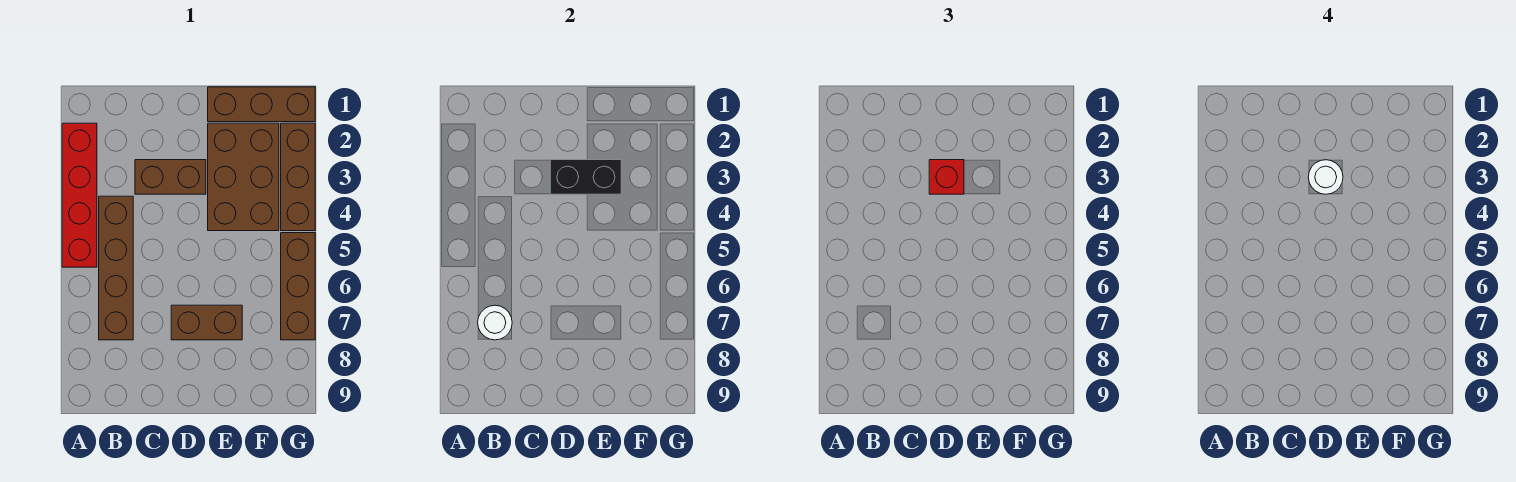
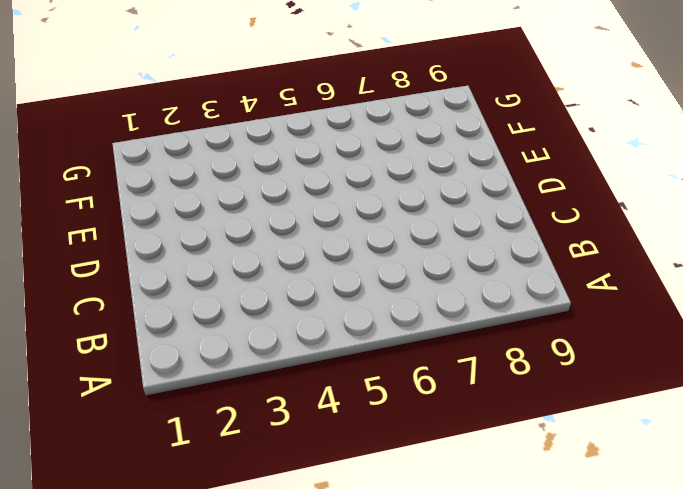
none -> red 1x4 brick [62,123,97,267]
none -> brown 1x4 brick [99,196,133,340]
none -> brown 1x2 brick [135,160,206,194]

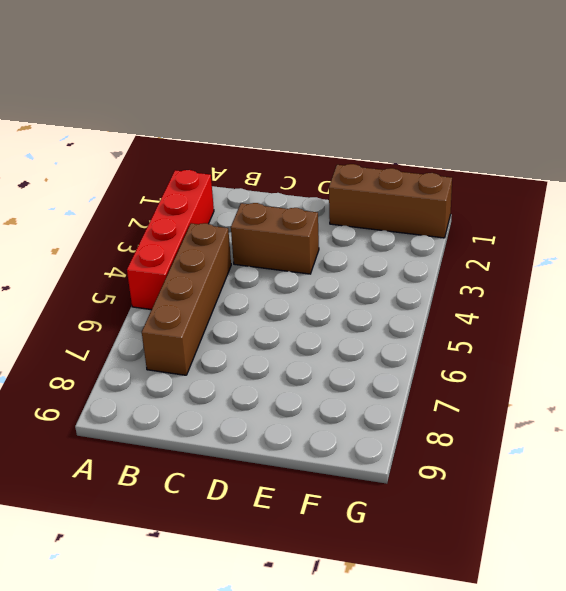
none -> brown 1x2 brick [171,305,242,340]
none -> brown 2x3 brick [208,123,279,231]
none -> brown 1x3 brick [281,123,315,231]

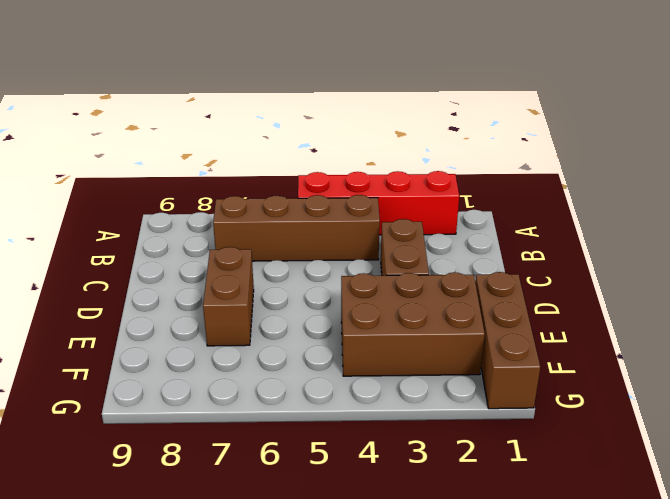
none -> brown 1x3 brick [281,123,315,231]
none -> brown 1x3 brick [281,233,315,340]
none -> white 1x1 round brick [478,305,512,340]

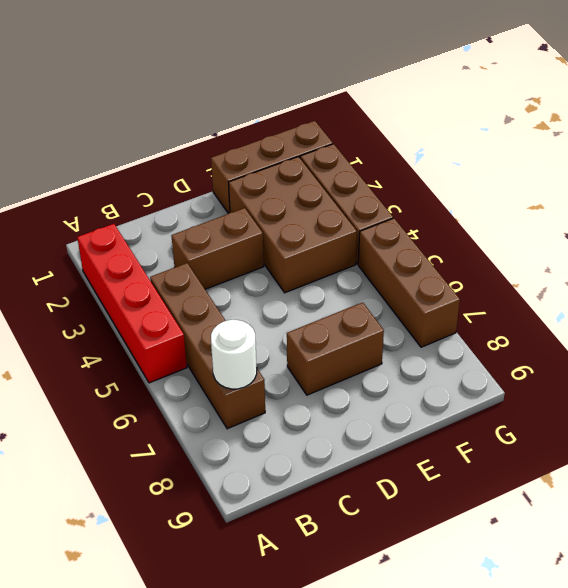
none -> black 1x2 brick [550,160,621,194]
none -> red 1x1 brick [929,160,964,194]
none -> white 1x1 round brick [1308,160,1343,194]

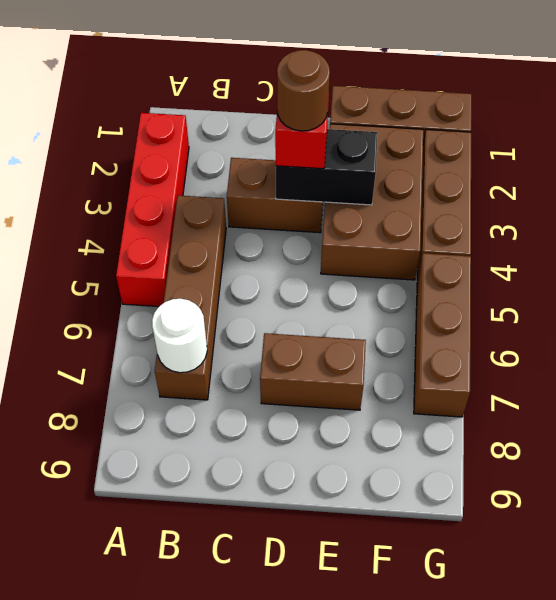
brown 1x1 round brick [277,50,330,131] -> white 1x1 round brick [1308,160,1343,194]

